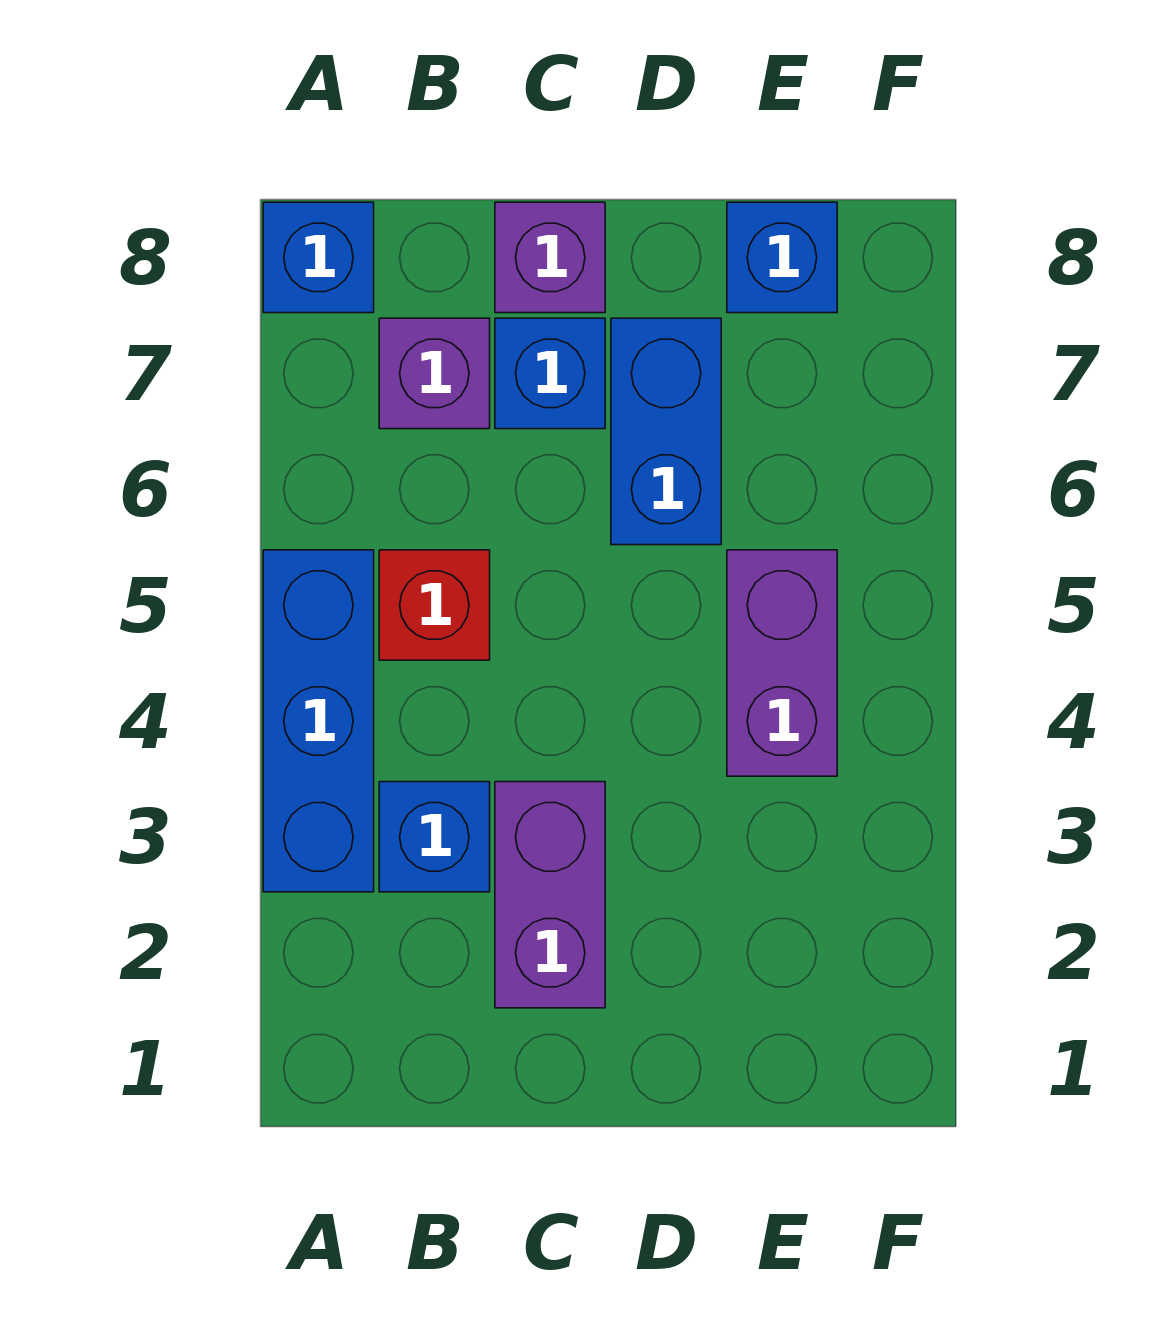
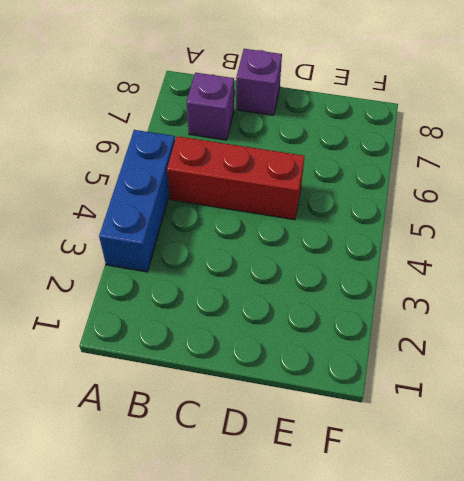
red 1x3 brick [167,136,305,220] -> red 1x1 brick [379,550,490,660]
none -> blue 1x1 brick [263,202,374,313]
none -> blue 1x1 brick [379,782,490,892]

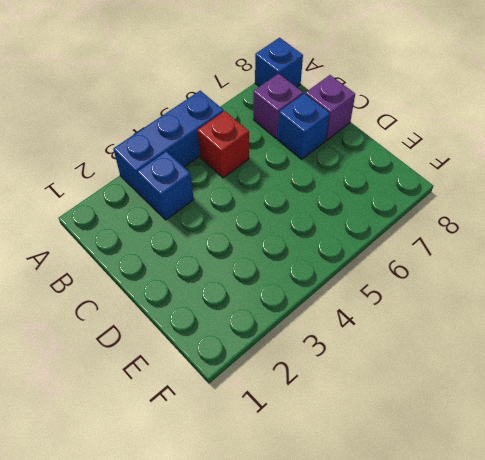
none -> purple 1x2 brick [495,782,605,1008]
none -> blue 1x2 brick [611,318,721,545]

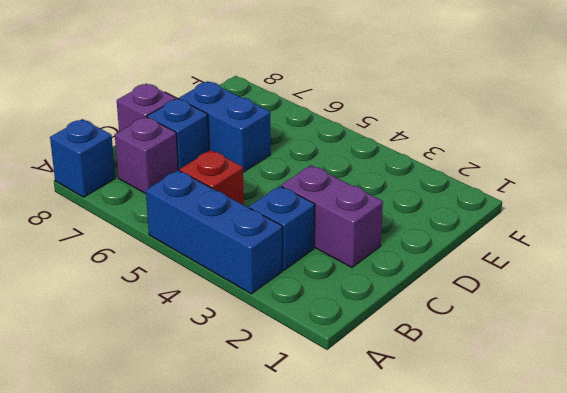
none -> purple 1x2 brick [727,550,837,776]
none -> blue 1x1 brick [727,202,837,313]

